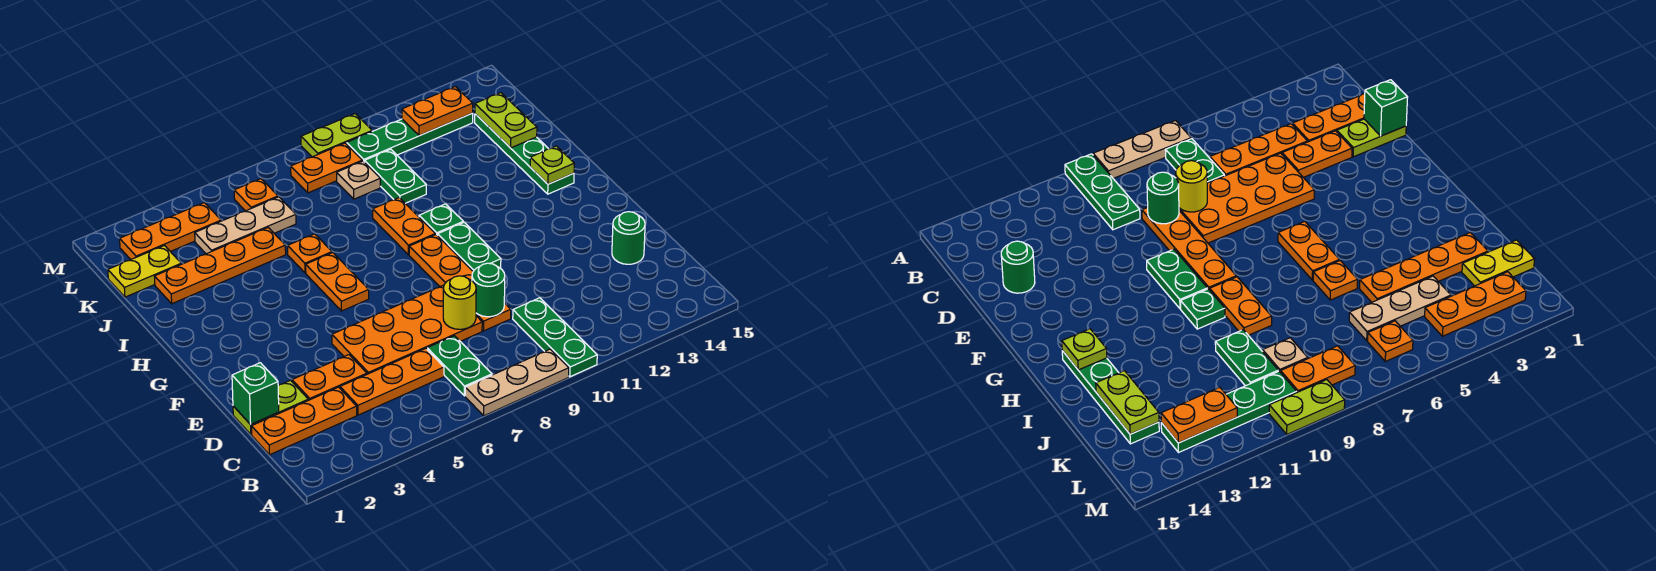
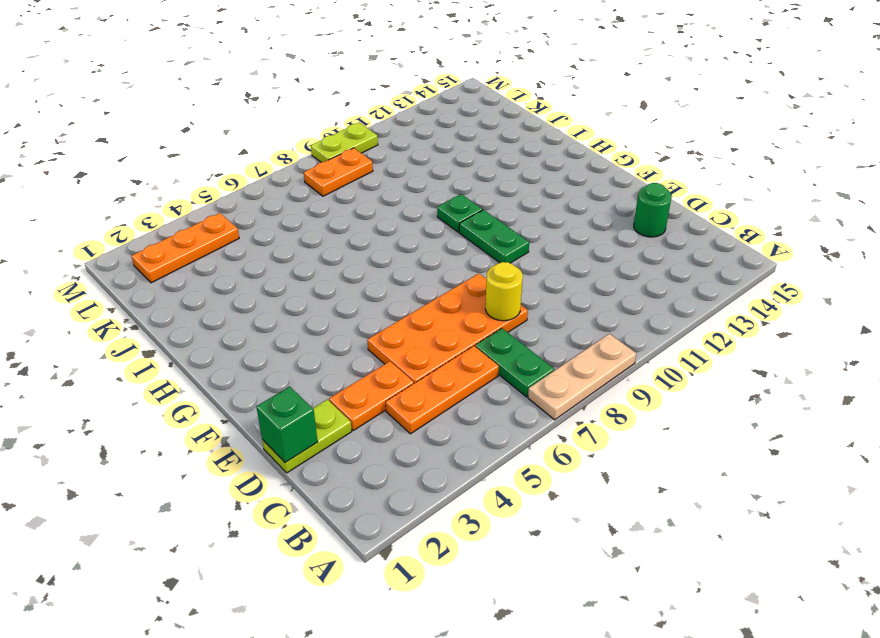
none -> green 1x3 plate [513,298,597,377]
none -> orange 1x3 plate [251,387,357,455]
none -> orange 1x4 plate [409,235,511,331]
none -> orange 1x2 plate [306,253,369,311]

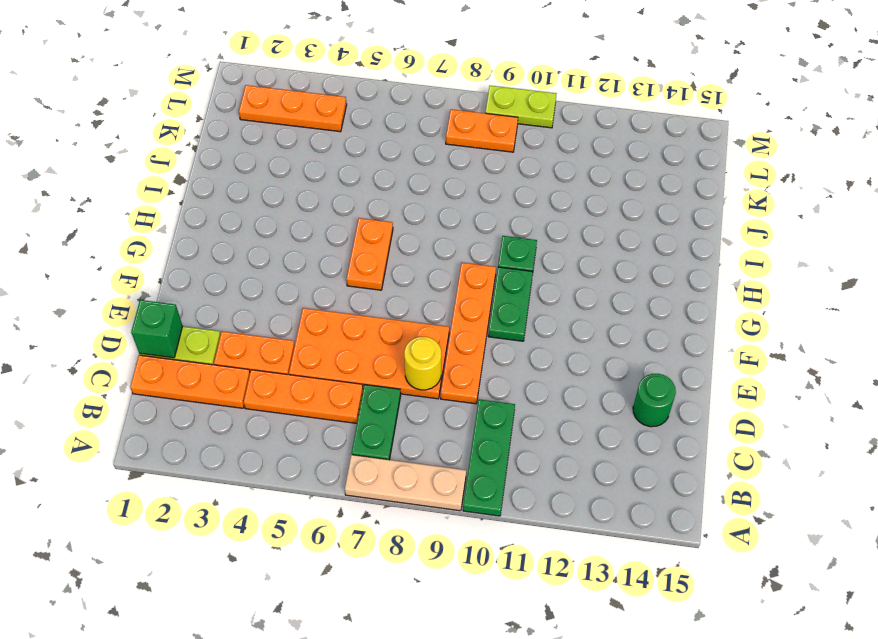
none -> orange 1x2 plate [373,198,435,255]
none -> green 1x4 plate [475,114,574,194]
none -> orange 1x1 plate [288,234,332,273]
none -> orange 1x4 plate [154,228,286,304]

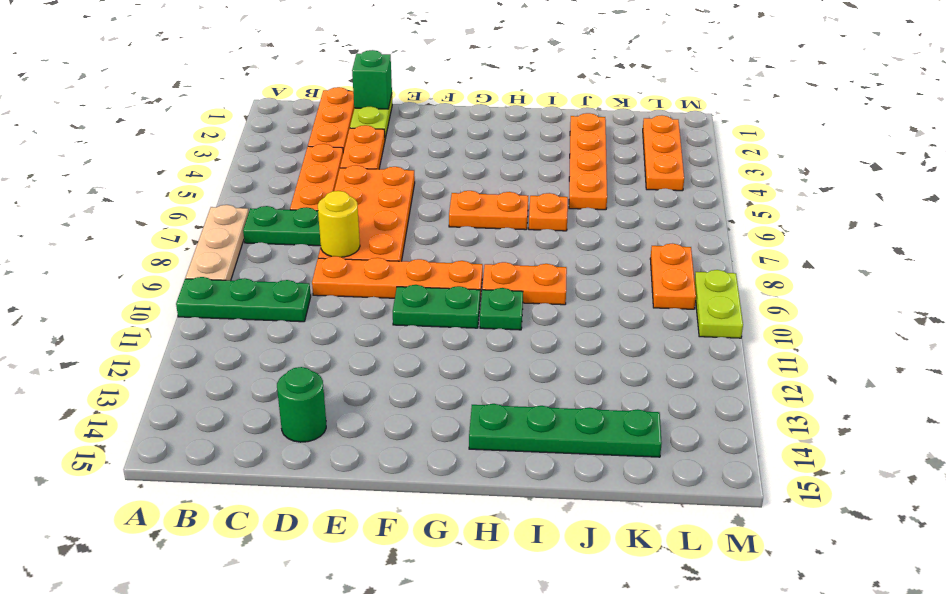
none -> green 1x2 plate [365,149,426,203]
none -> yellow 1x2 plate [108,246,181,297]
none -> tan 1x3 plate [195,197,296,254]
none -> tan 1x1 plate [337,161,380,199]

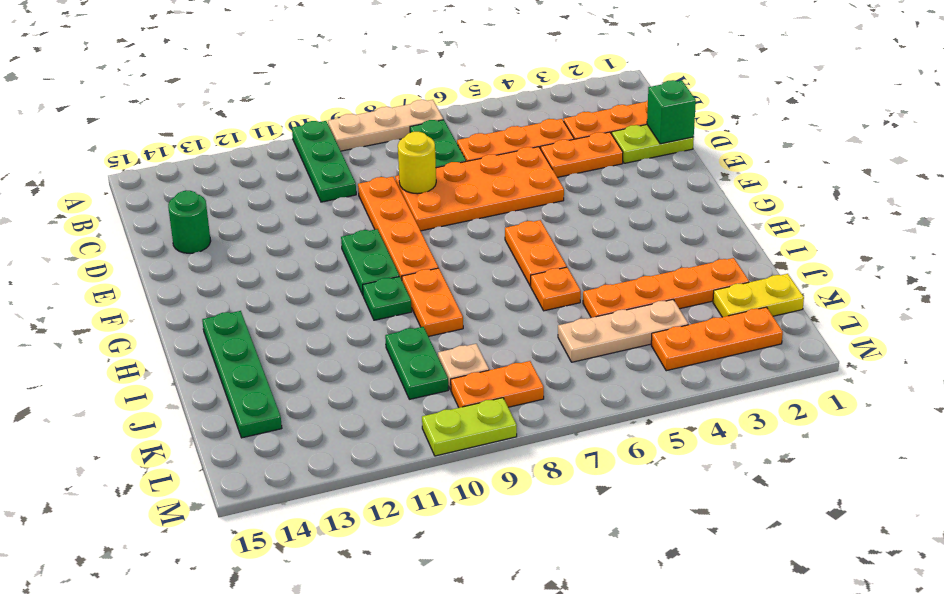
none -> orange 1x1 plate [234,179,278,211]
none -> green 1x4 plate [347,113,473,162]
none -> green 1x1 round brick [472,263,505,317]
none -> lime 1x1 plate [530,146,574,184]

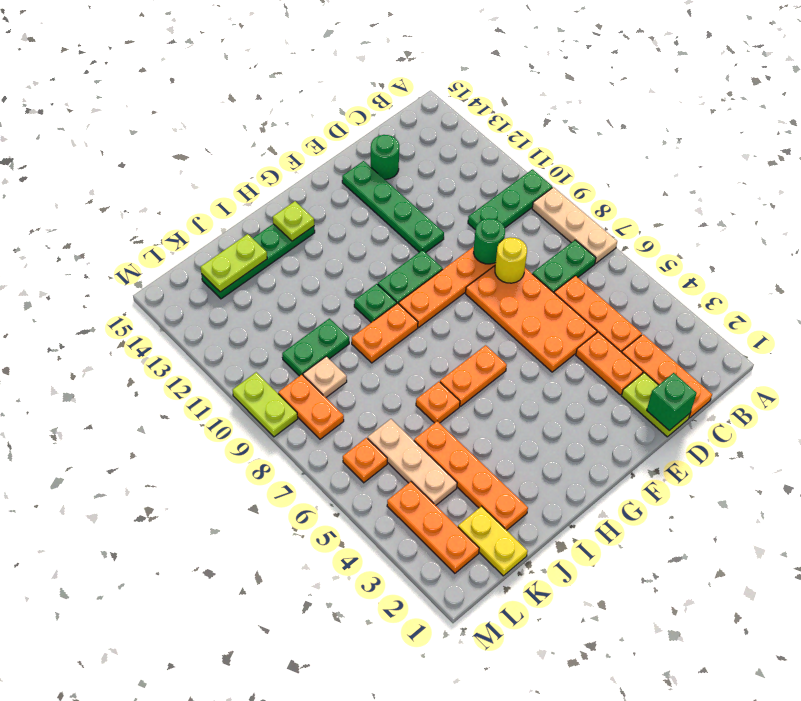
green 1x4 plate [342,161,444,252] -> green 1x4 plate moved to [347,113,473,162]
none -> orange 1x2 plate [402,87,473,136]

